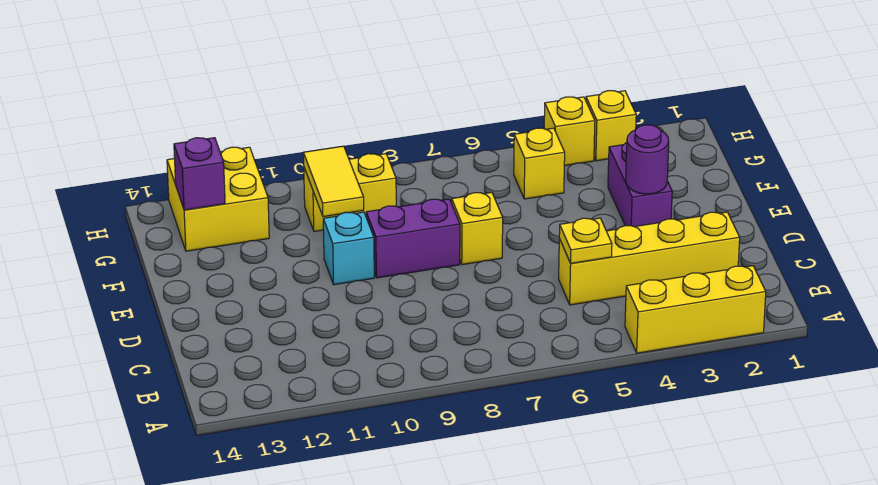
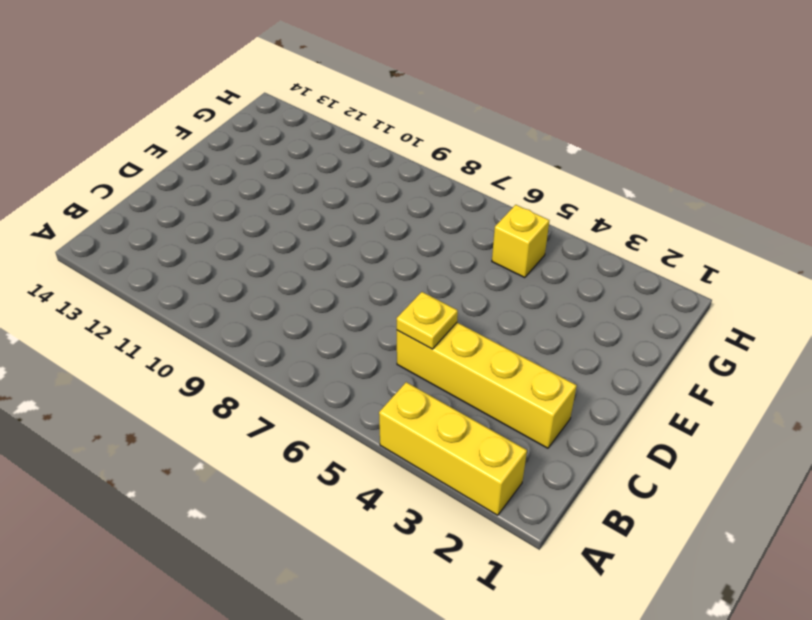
none -> purple 1x2 brick [608,143,672,227]
none -> yellow 1x1 brick [452,192,503,265]
none -> purple 1x2 brick [366,199,460,278]

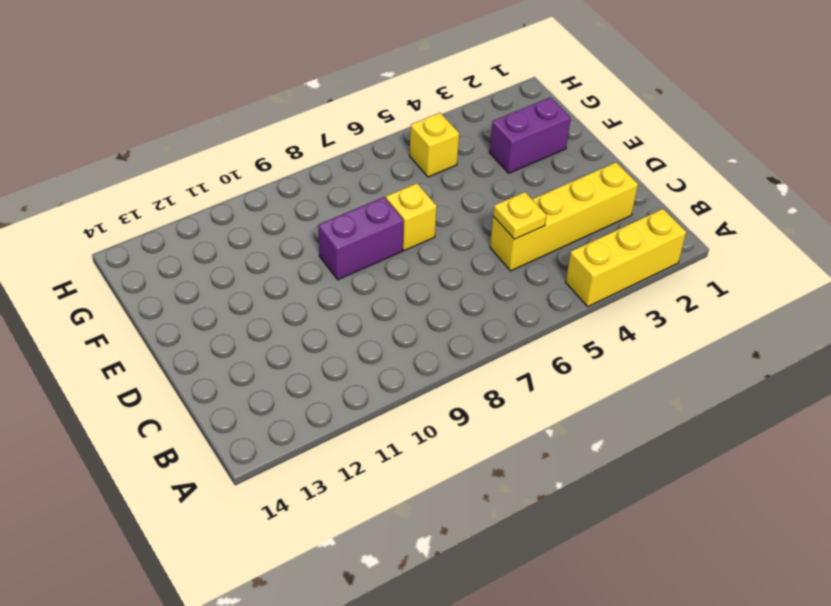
purple 1x2 brick [489,97,571,173] -> purple 1x2 brick turned to [608,143,672,227]
none -> cyan 1x1 brick [323,212,374,285]
none -> yellow 1x2 brick [304,154,396,231]
none -> yellow 2x2 brick [167,147,269,251]

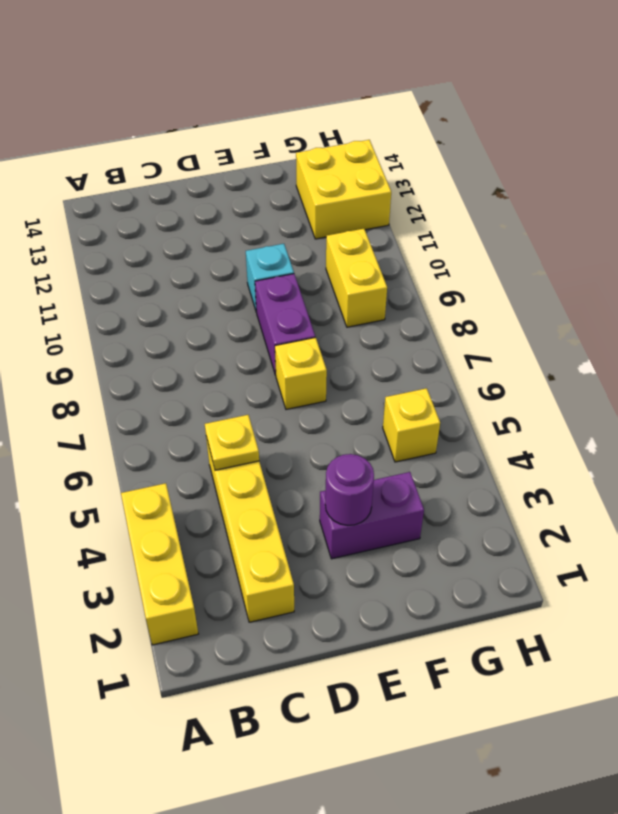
none -> yellow 1x1 brick [586,91,636,161]
none -> yellow 1x1 brick [544,97,595,166]
none -> yellow 1x2 tile [303,146,364,217]

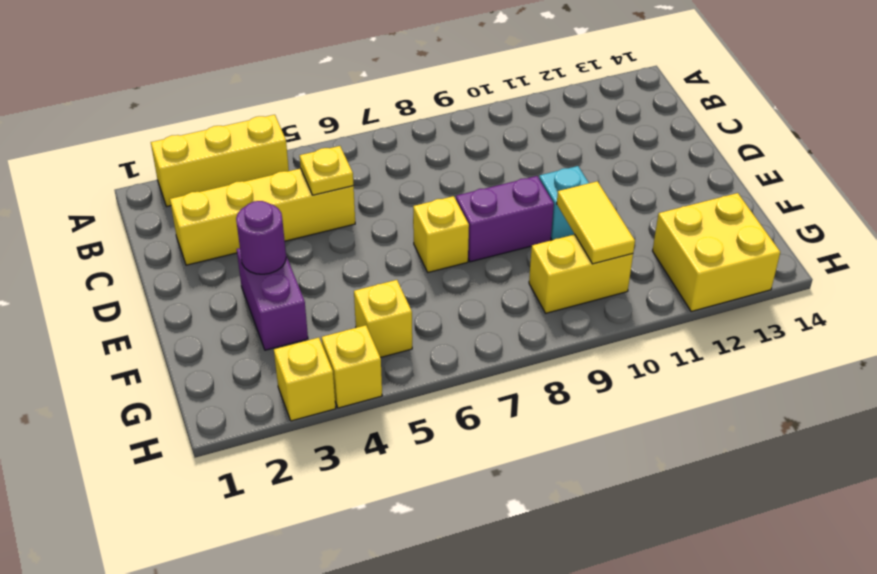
none -> purple 1x1 brick [174,138,225,210]

